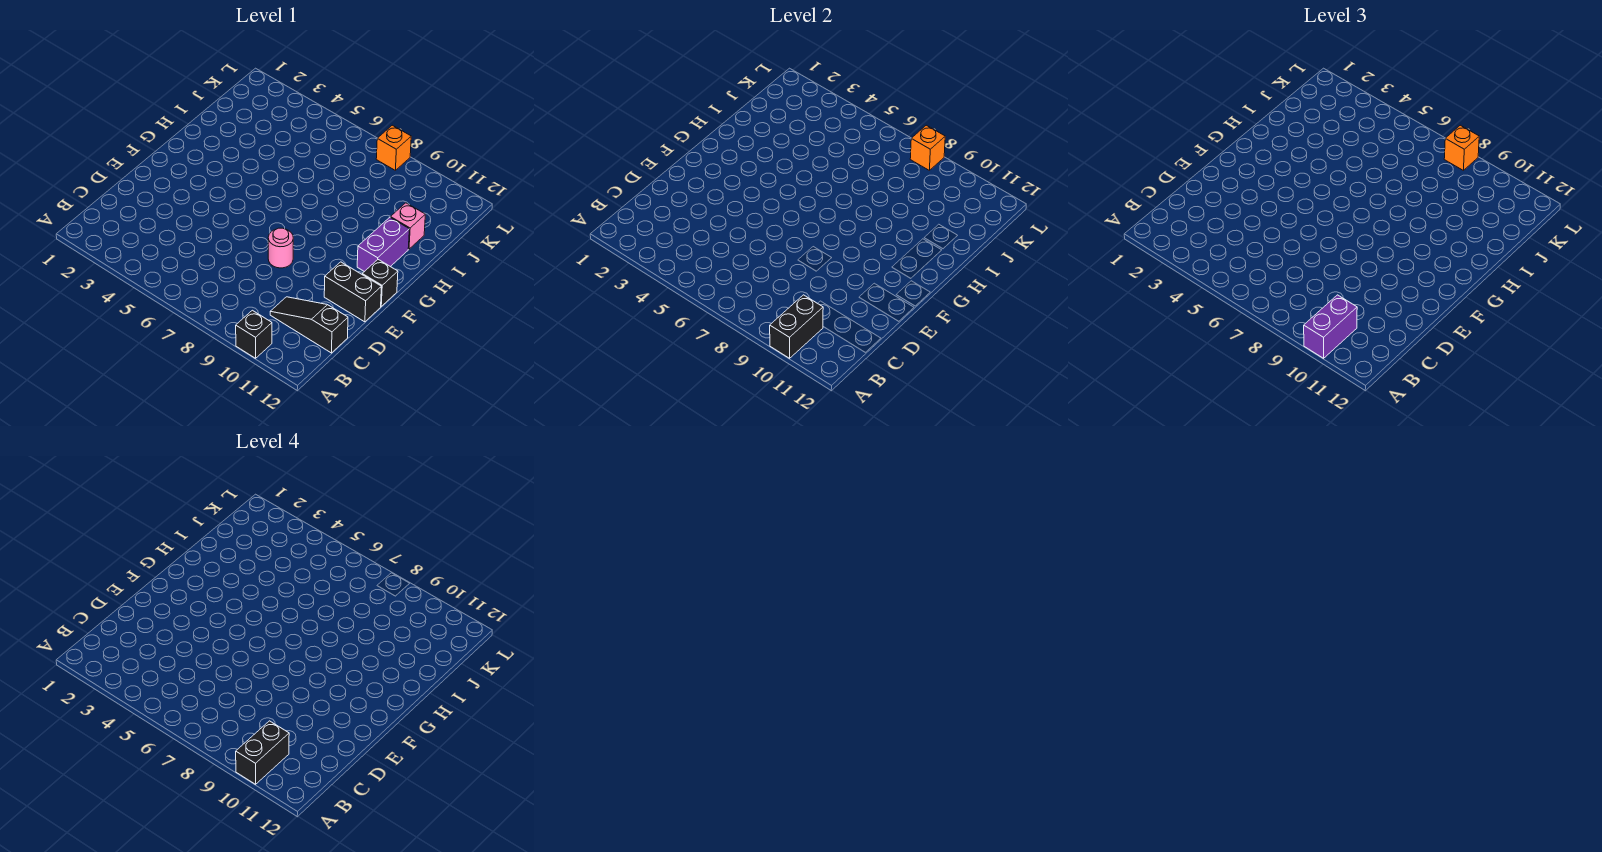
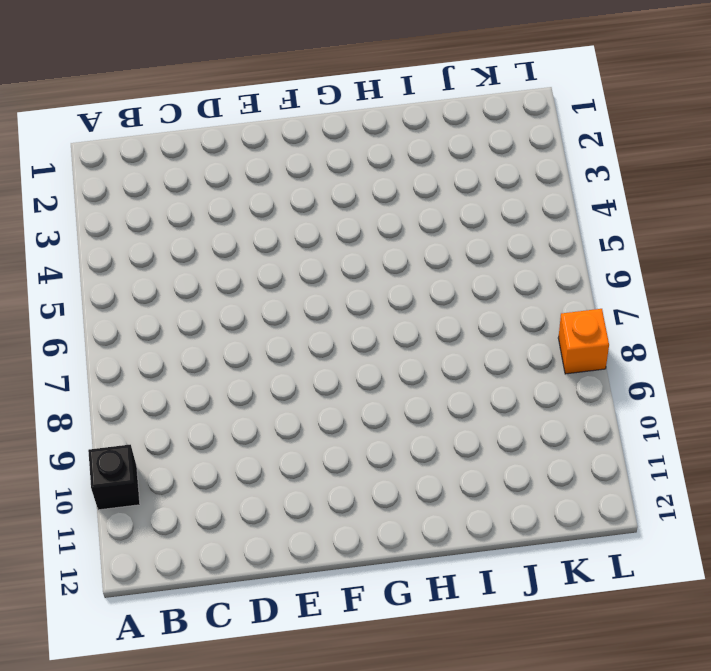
none -> black 1x3 slope [270,297,348,353]
none -> pink 1x1 round brick [268,228,293,268]
none -> black 1x2 brick [324,262,381,322]

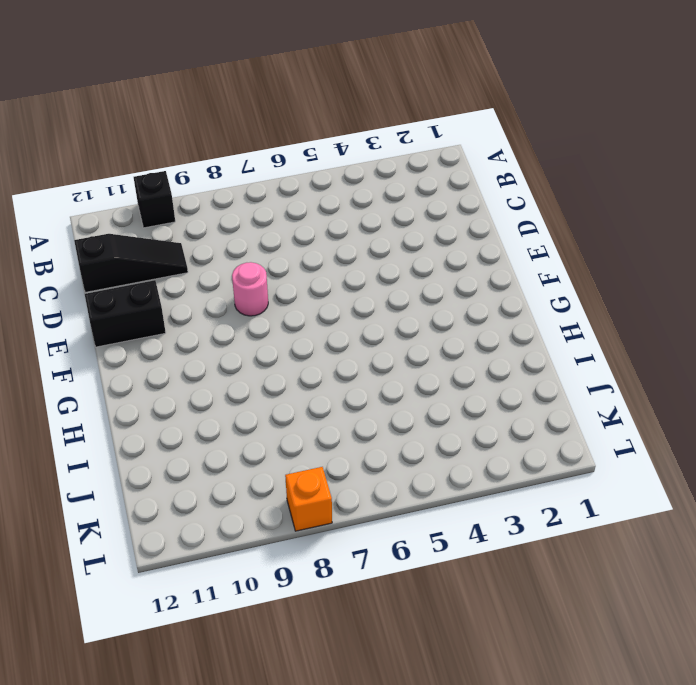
none -> black 1x1 brick [362,260,398,306]
none -> purple 1x2 brick [357,217,409,272]
none -> pink 1x1 brick [390,203,425,249]

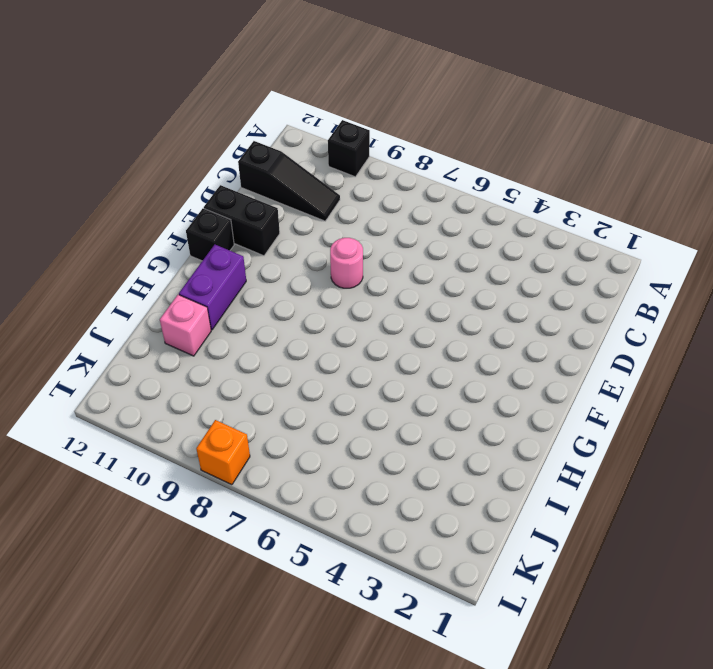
none -> black 1x2 brick [770,295,823,358]
none -> orange 1x1 brick [910,125,945,170]
none -> purple 1x2 brick [1304,295,1357,358]

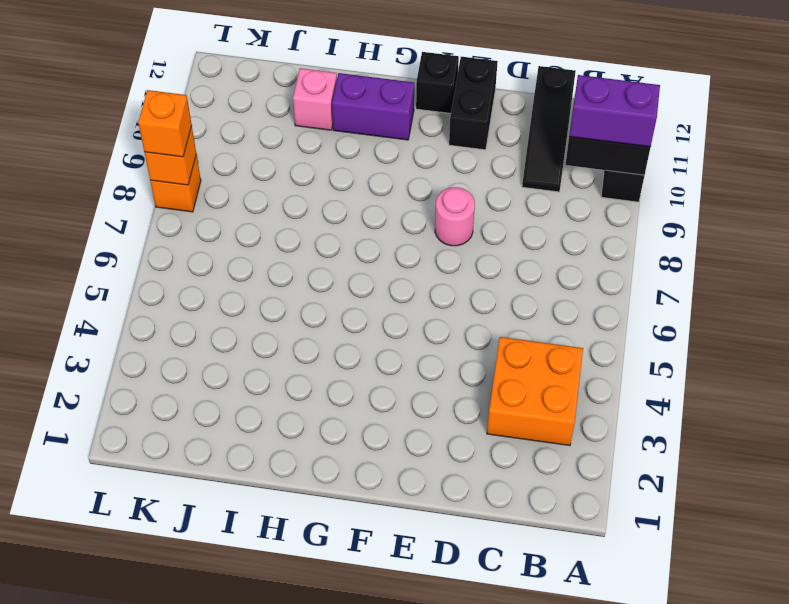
orange 2x2 brick [487,337,583,446] -> none
none -> black 1x2 brick [236,721,289,784]

